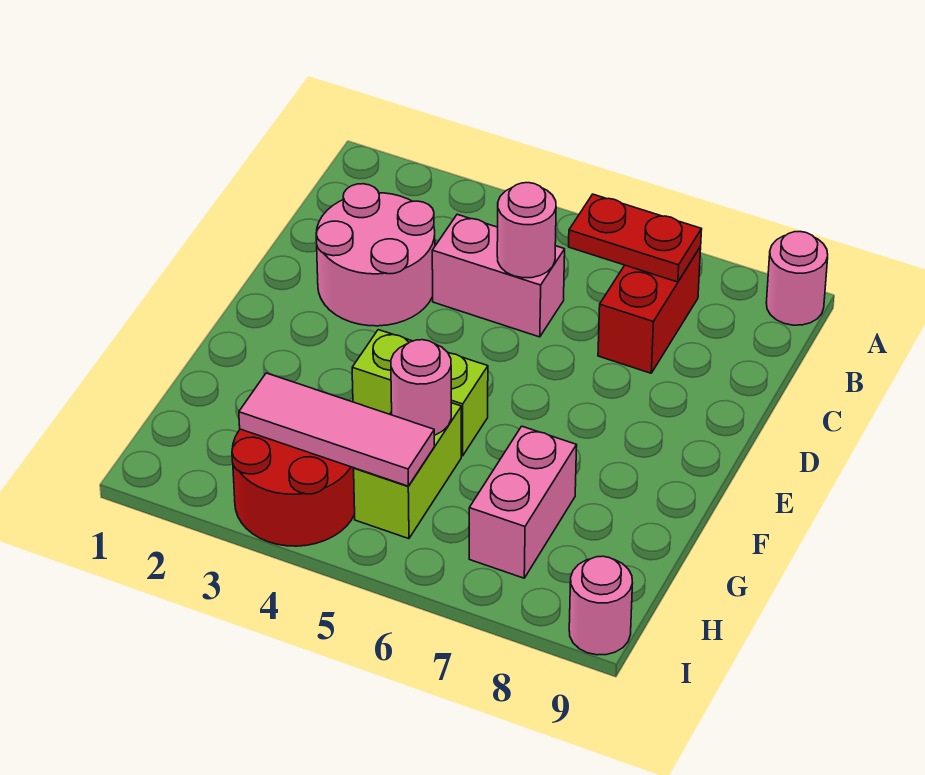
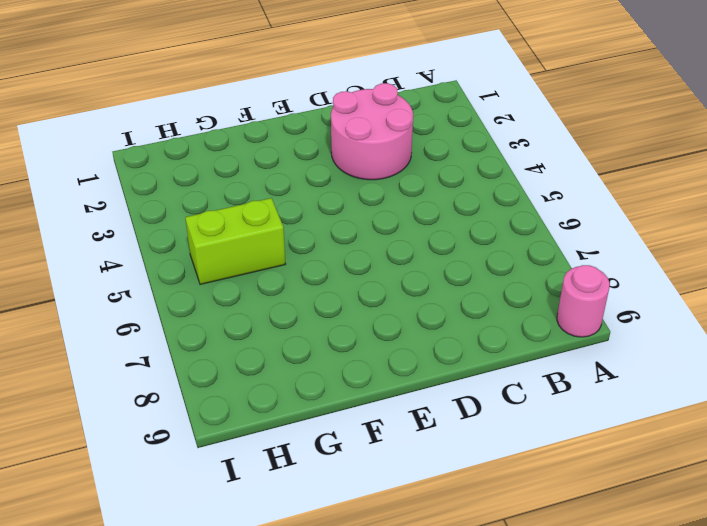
none -> red 1x2 brick [598,246,701,373]
none -> pink 1x2 brick [432,214,565,337]
none -> lime 1x2 brick [352,330,488,456]

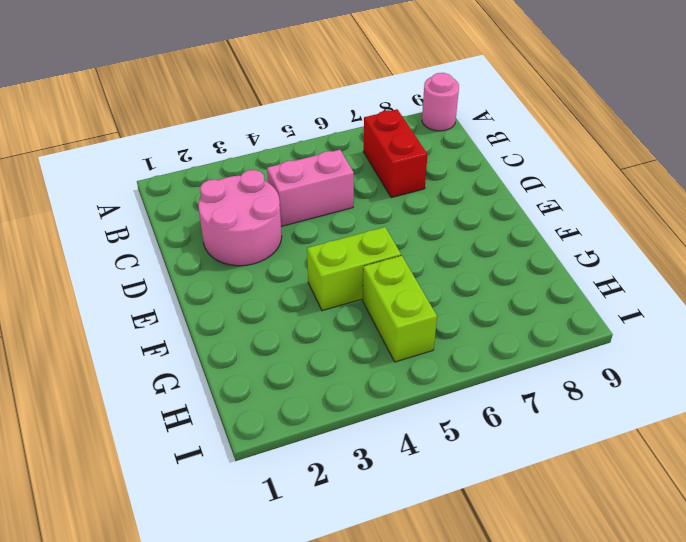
none -> pink 1x2 brick [469,426,577,578]
none -> red 2x2 round brick [232,429,355,546]
none -> pink 1x1 round brick [569,556,633,655]

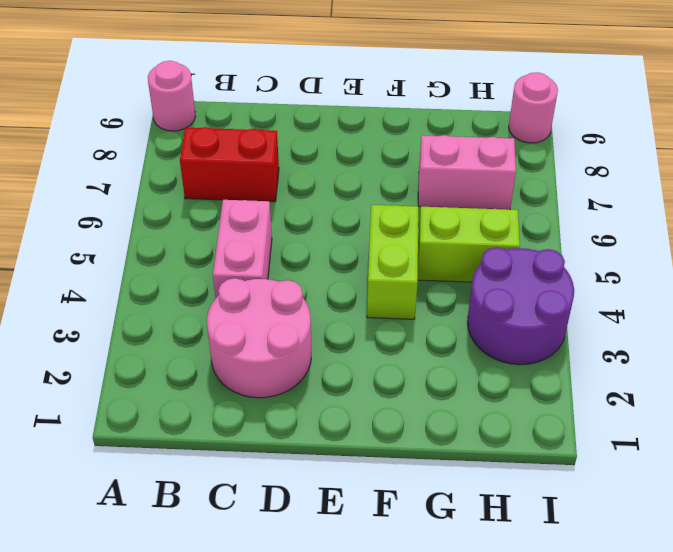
purple 2x2 round brick [467,247,574,365] -> red 2x2 round brick [232,429,355,546]
none -> red 1x2 plate [569,194,702,282]
none -> pink 1x1 round brick [497,183,556,278]
none -> pink 1x1 round brick [391,340,451,435]

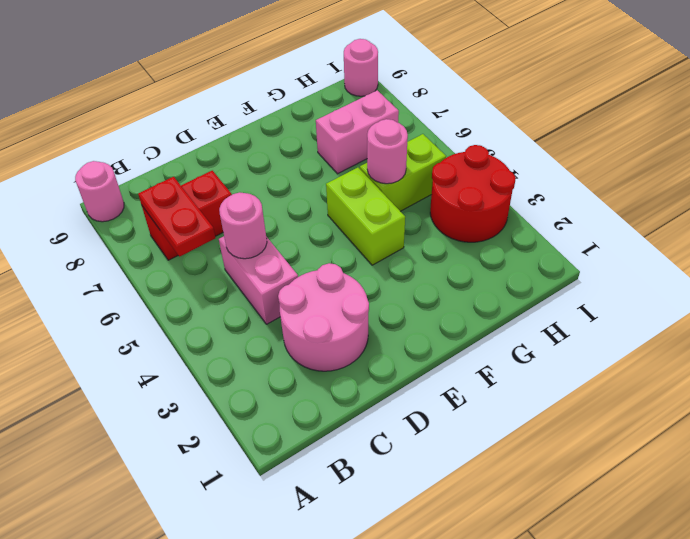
none -> pink 1x3 tile [239,373,435,486]

